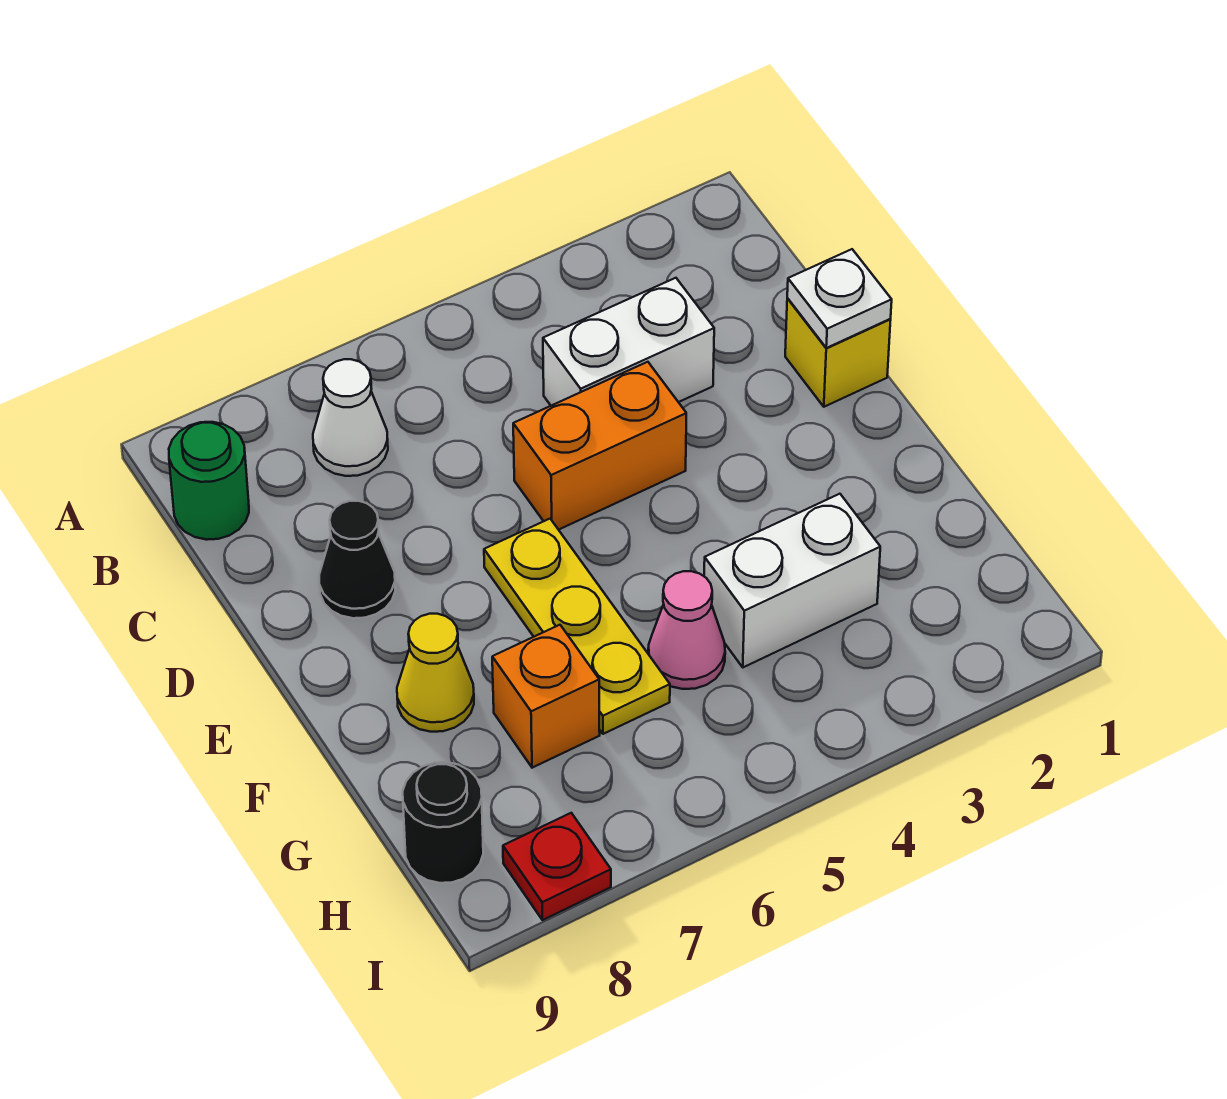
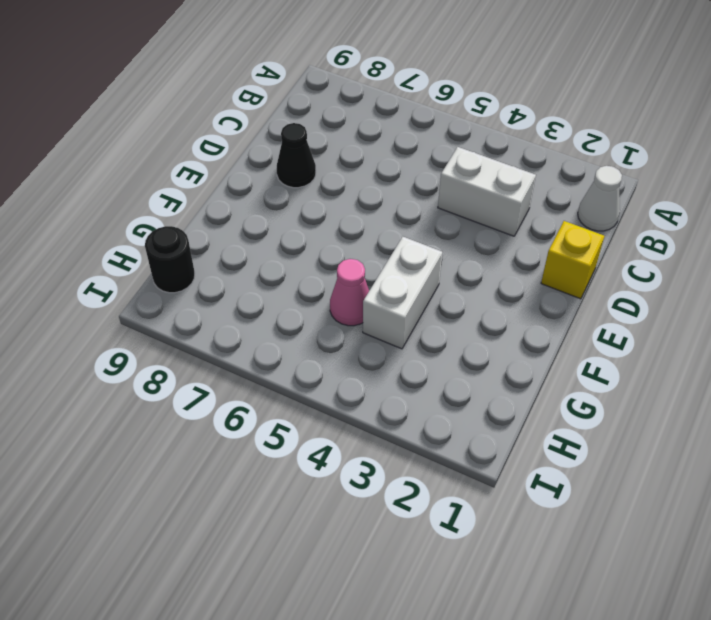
white 1x1 cone [578,166,622,231] -> white 1x1 cone moved to [313,359,388,476]
white 1x2 brick [363,237,442,349] -> white 1x2 brick turned to [704,494,880,667]
none -> green 1x1 round brick [169,422,249,540]
none -> orange 1x2 brick [513,362,686,530]
none -> yellow 1x3 plate [484,519,670,734]

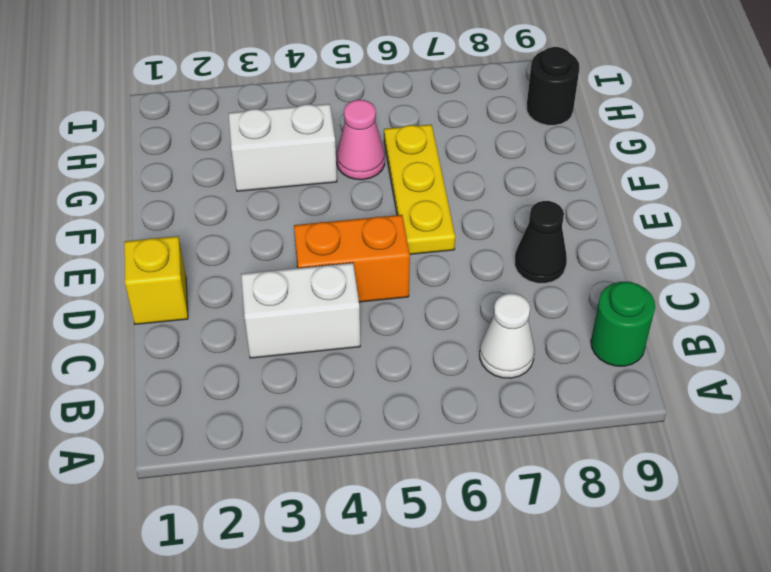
none -> yellow 1x1 cone [397,614,474,732]
none -> orange 1x1 brick [492,625,600,768]
none -> red 1x1 plate [503,813,611,920]

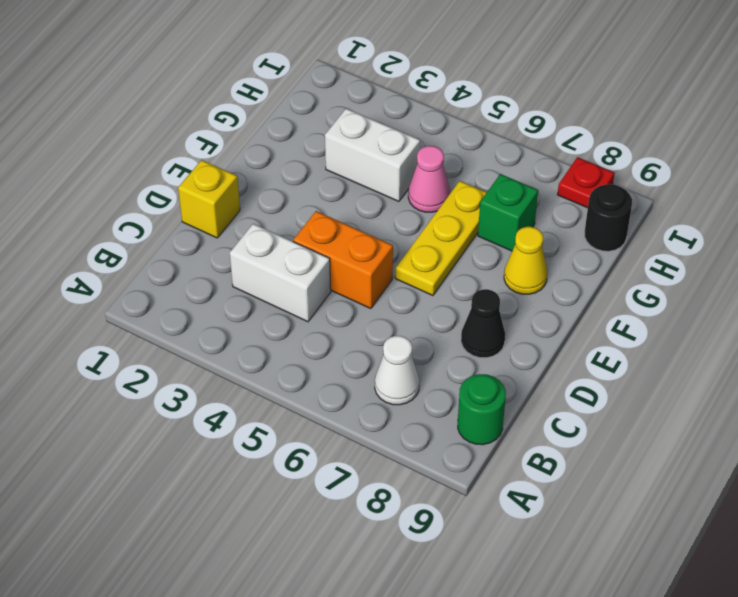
green 1x1 brick [478,174,538,251] -> orange 1x1 brick [492,625,600,768]
none -> white 1x1 plate [787,249,892,348]

